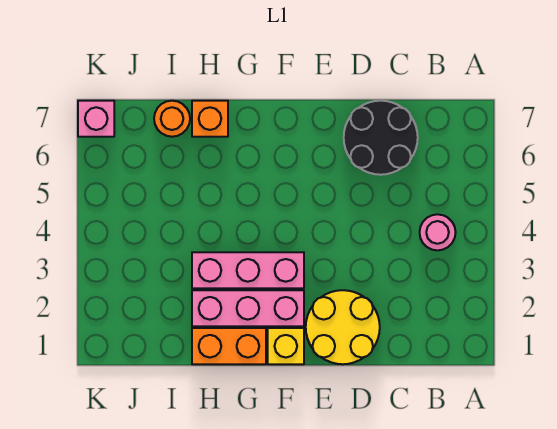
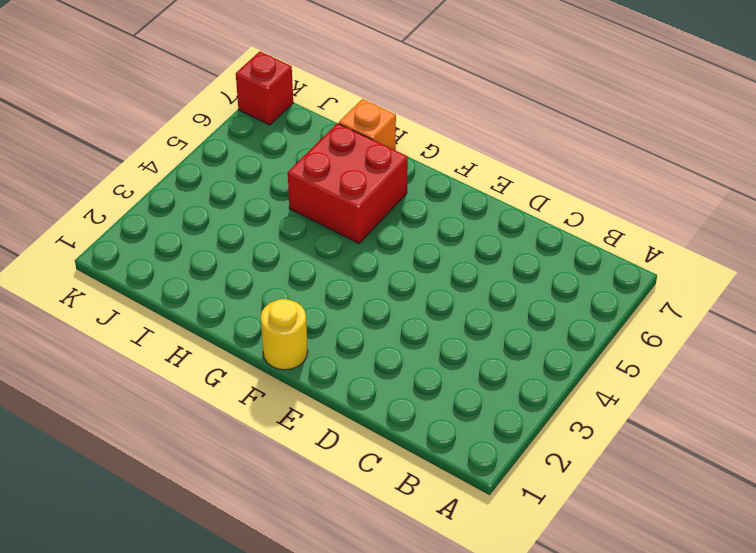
yellow 1x1 round brick [261,299,308,370] -> yellow 1x1 brick [268,328,304,364]
red 2x2 brick [288,123,408,243] -> none
red 1x1 brick [236,51,293,125] -> pink 1x1 brick [78,101,114,137]
none -> pink 1x1 round brick [420,214,456,250]
none -> black 2x2 round brick [344,101,418,175]

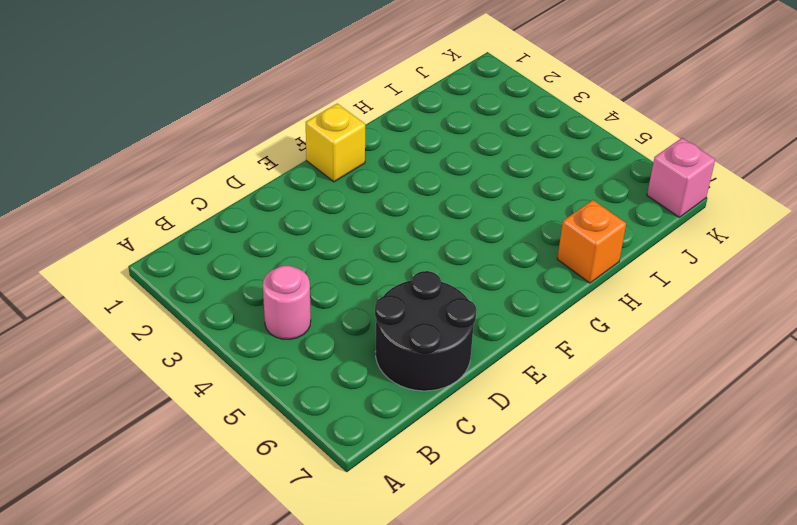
none -> yellow 2x2 round brick [306,290,380,364]
none -> pink 1x3 brick [192,290,304,326]

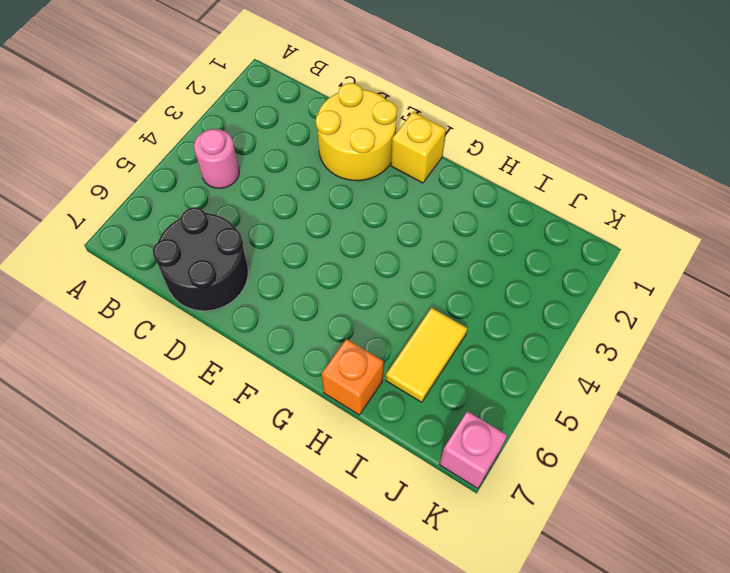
yellow 1x2 tile [386,308,467,402] -> none
none -> pink 1x3 brick [192,290,304,326]
none -> pink 1x3 brick [192,252,304,288]

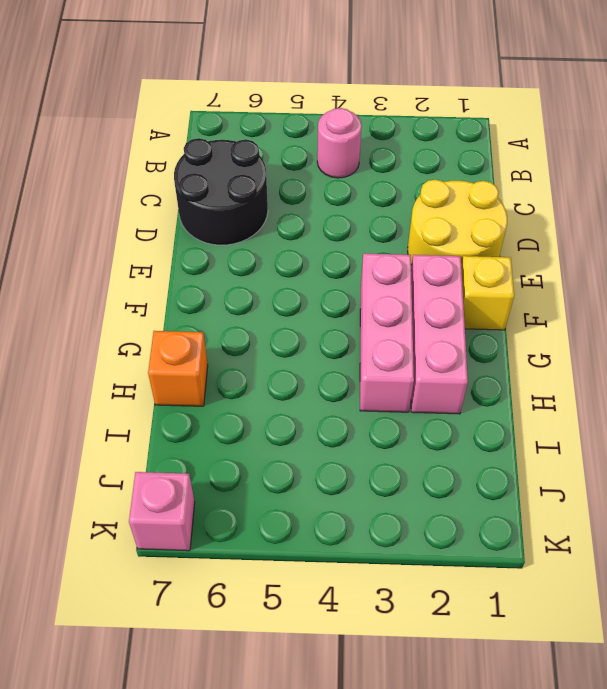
none -> orange 1x2 brick [192,328,266,364]
none -> orange 1x1 round brick [154,101,190,137]

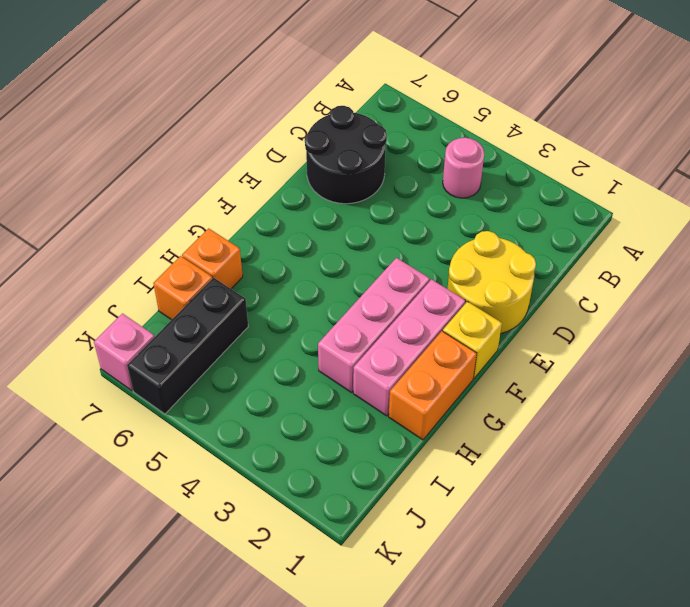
black 1x3 brick [127,278,248,414] -> none
orange 1x1 brick [153,256,212,320] -> orange 1x1 round brick [154,101,190,137]

